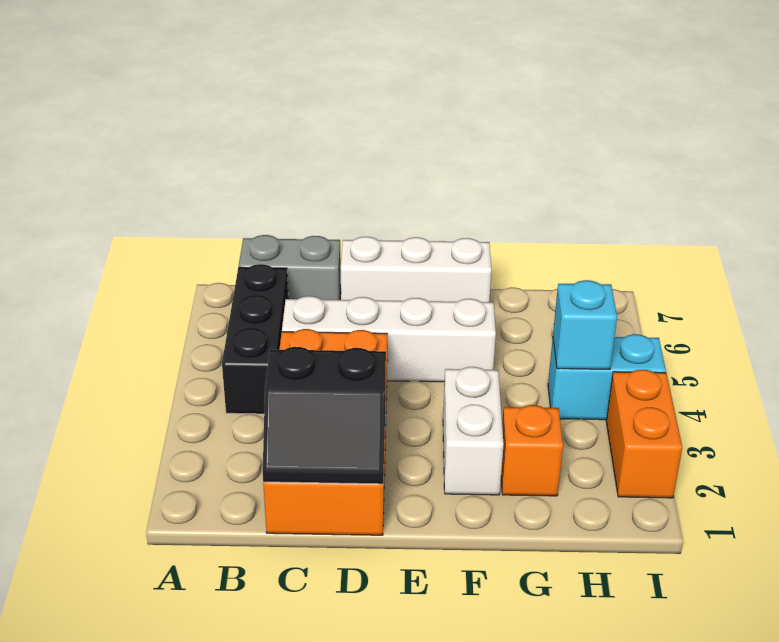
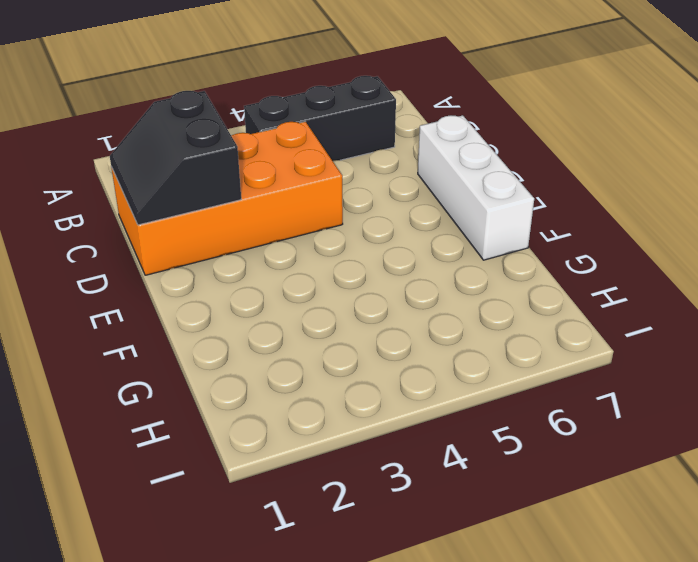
none -> grey 1x2 brick [239,235,341,300]
none -> white 1x4 brick [282,296,496,382]

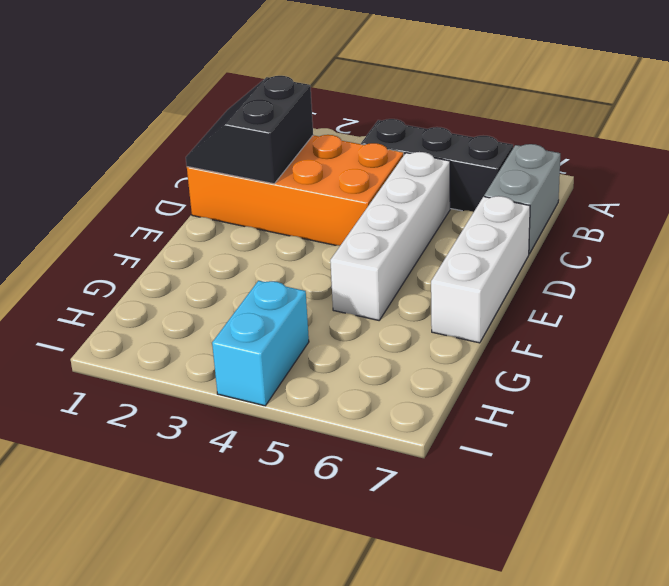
none -> white 1x2 brick [443,367,504,495]
none -> orange 1x1 brick [501,405,563,496]

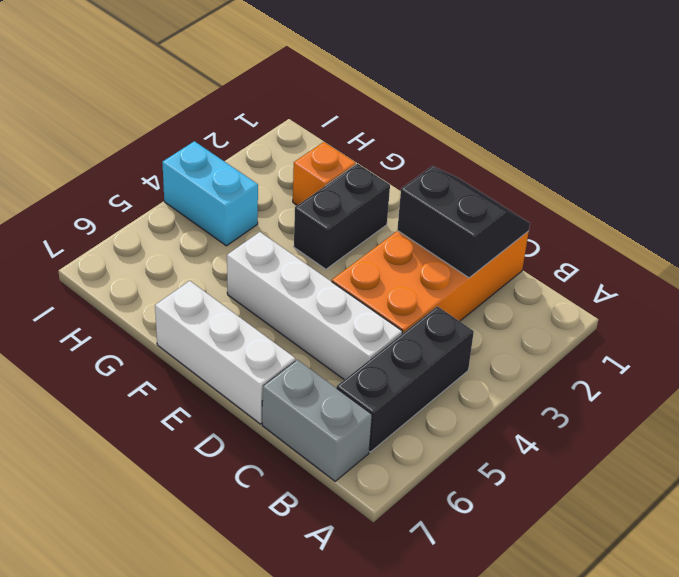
black 1x2 brick [294,164,390,269] -> white 1x2 brick [443,367,504,495]
none -> orange 1x2 brick [606,370,682,498]
none -> cyan 1x1 brick [553,280,617,369]

